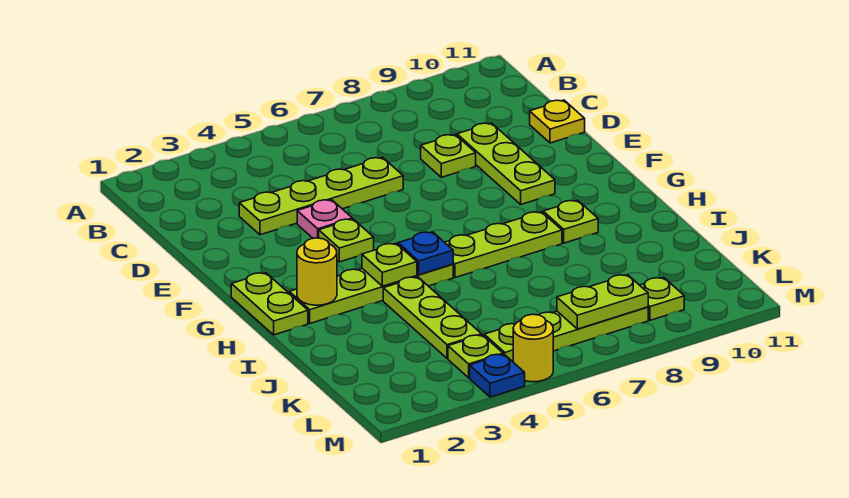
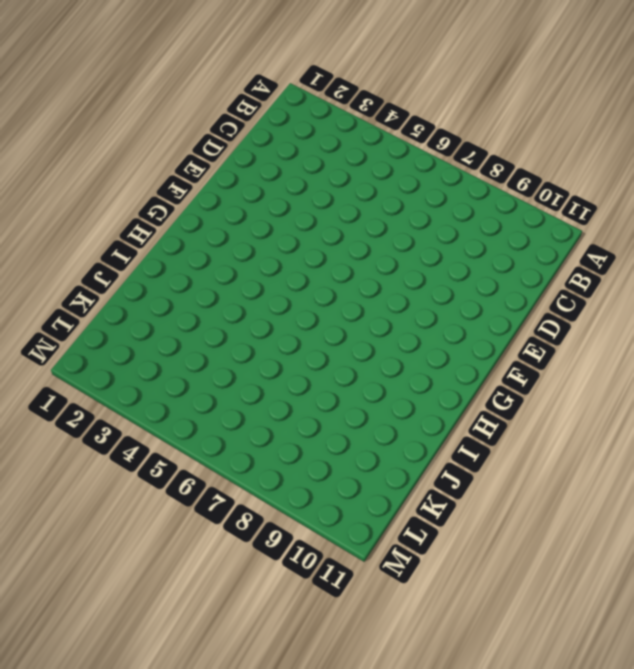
none -> lime 1x4 plate [239,157,403,235]
none -> lime 1x1 plate [421,135,476,177]
none -> lime 1x3 plate [457,123,555,204]

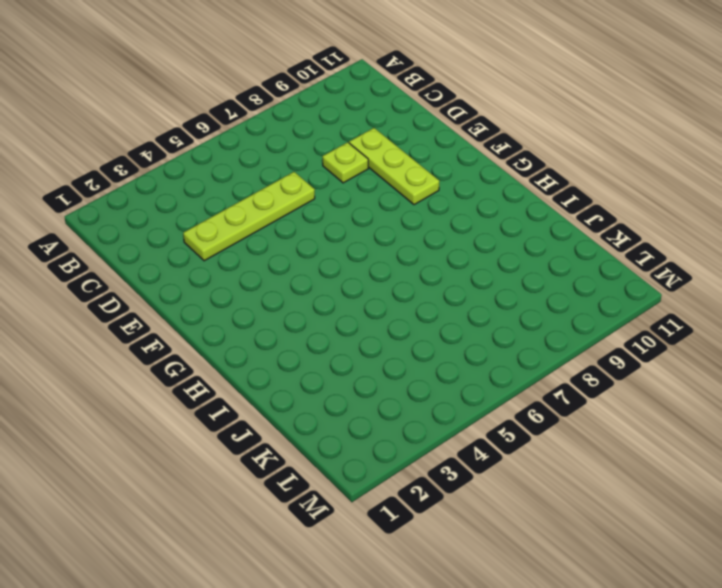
none -> yellow 1x1 plate [530,100,585,143]
none -> pink 1x1 plate [297,200,352,238]
none -> lime 1x1 plate [319,219,374,262]

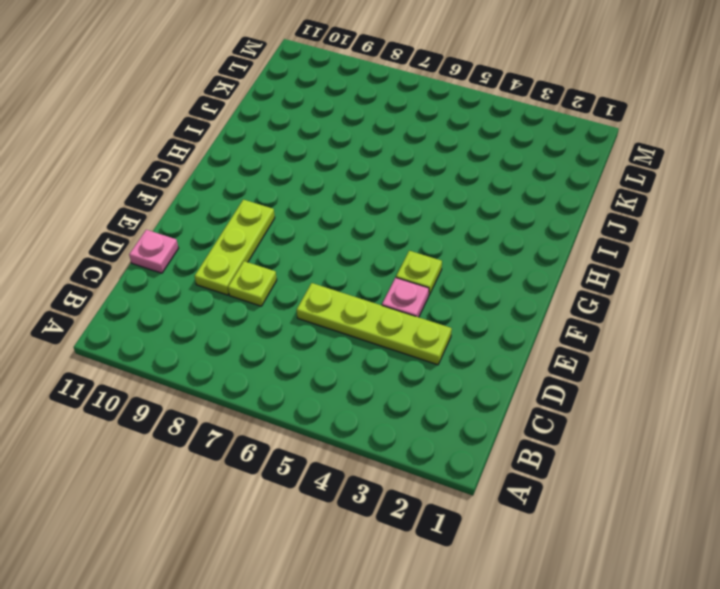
pink 1x1 plate [129,230,179,273] -> yellow 1x1 plate [530,100,585,143]
none -> lime 1x2 plate [231,273,308,335]
none -> lime 1x4 plate [289,264,453,323]
none -> lime 1x3 plate [445,212,562,278]

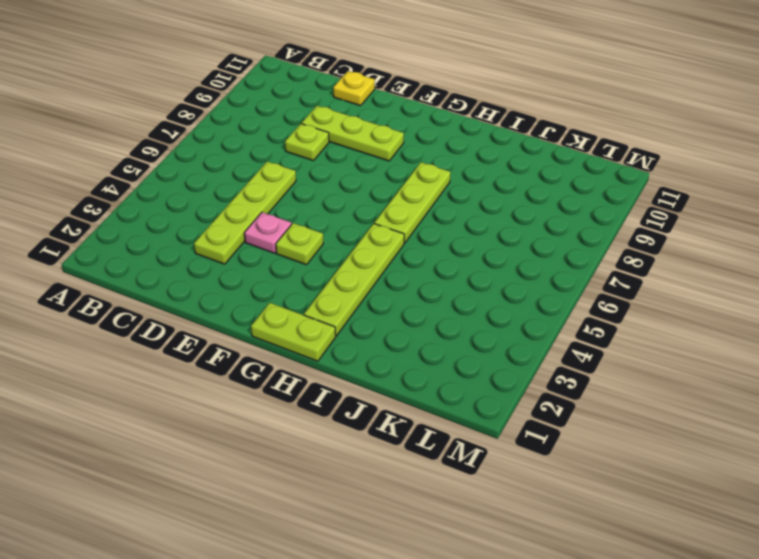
none -> lime 1x1 plate [543,200,598,243]
none -> lime 1x3 plate [383,277,482,358]
none -> lime 1x1 plate [448,335,503,378]

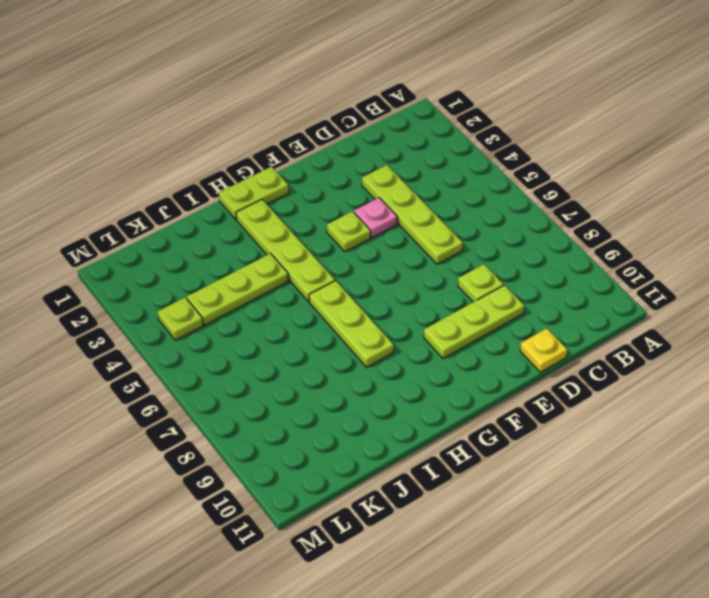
none -> lime 1x1 plate [543,200,598,243]
none -> lime 1x4 plate [484,307,648,362]
none -> lime 1x1 plate [640,278,684,320]

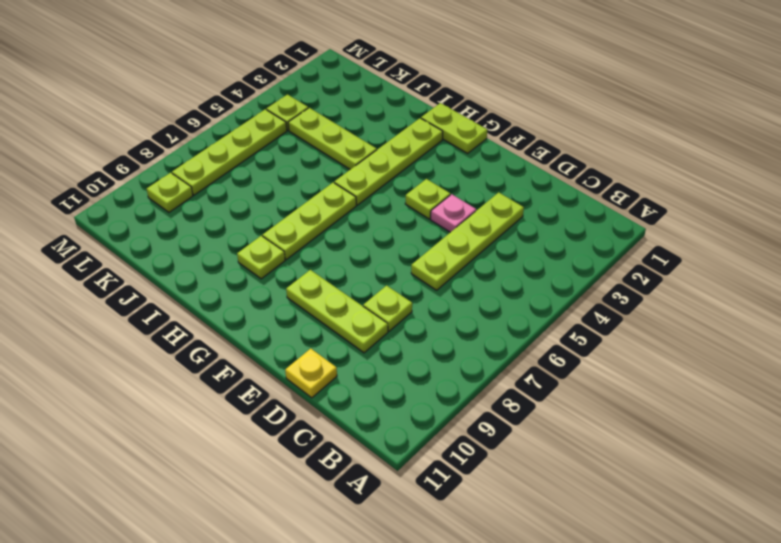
none -> blue 1x1 plate [470,354,525,397]
none -> yellow 1x1 round brick [513,314,553,382]
none -> yellow 1x1 round brick [297,238,337,305]

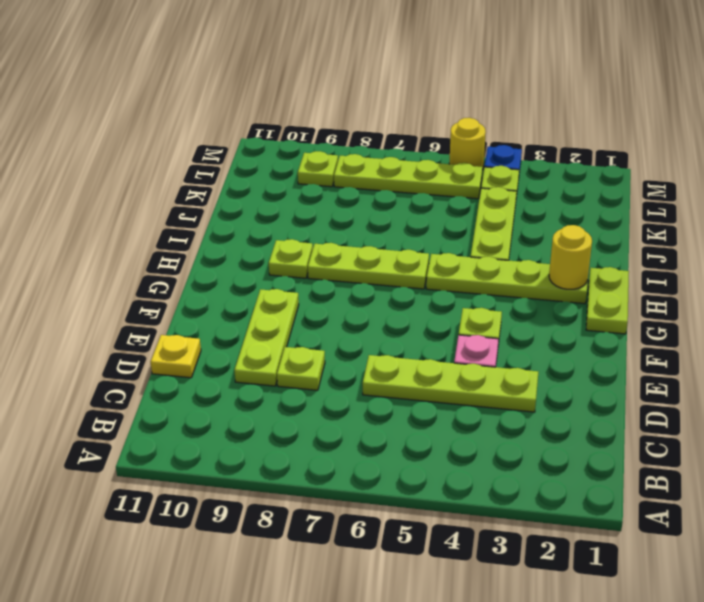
none -> lime 1x1 plate [362,243,417,286]
none -> blue 1x1 plate [398,232,453,275]
none -> lime 1x2 plate [557,275,648,329]

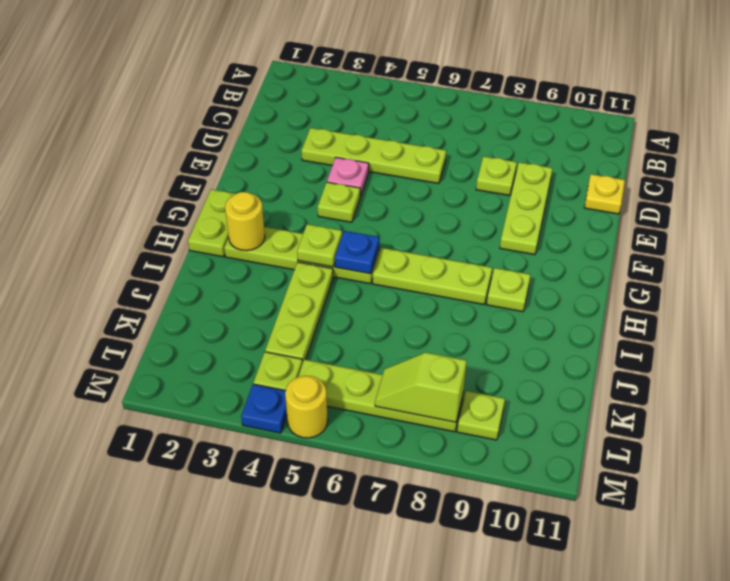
lime 1x2 slope [375,353,467,422] -> lime 1x2 plate [557,275,648,329]

